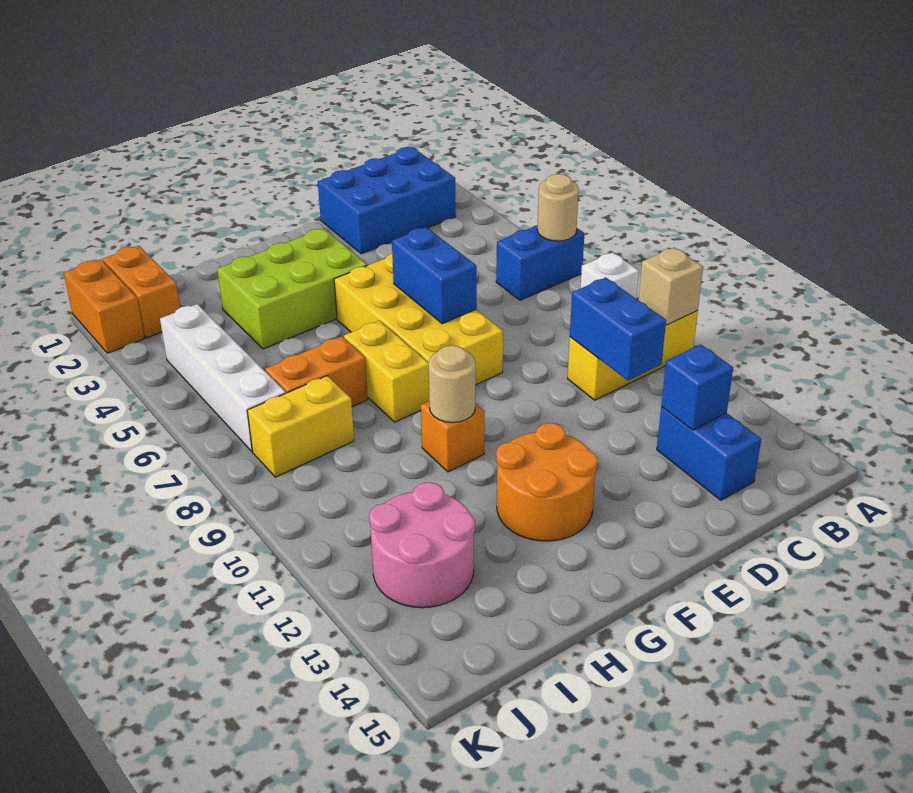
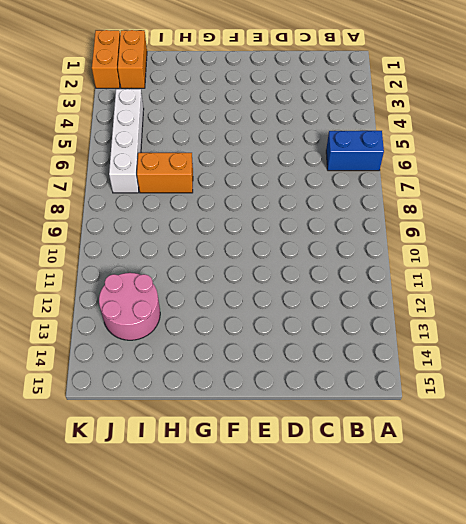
none -> white 1x1 brick [581,252,639,299]
none -> yellow 1x3 brick [568,311,698,400]
none -> blue 2x3 brick [318,147,456,254]

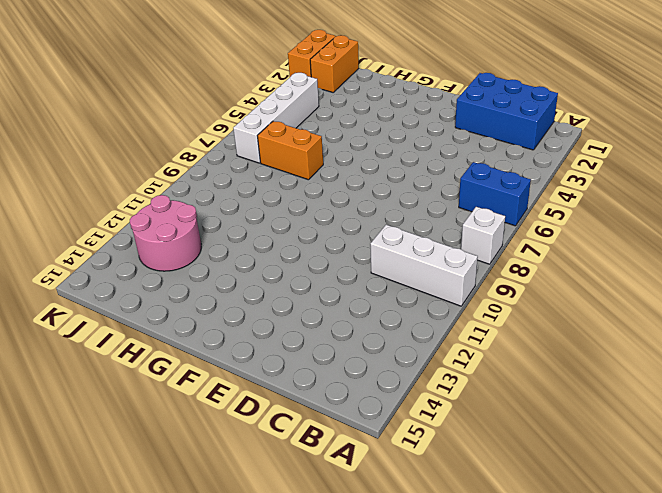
white 1x3 brick [370,225,478,306] -> yellow 1x3 brick [568,311,698,400]
none -> blue 1x2 brick [657,407,761,500]
none -> yellow 2x4 brick [334,254,503,385]
none -> lime 2x3 brick [217,228,367,349]

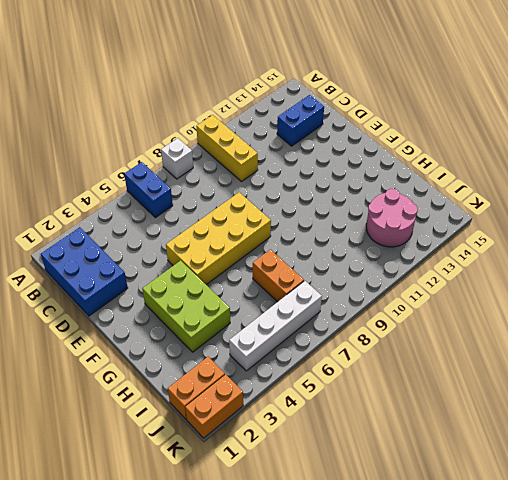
none -> orange 2x2 round brick [496,423,598,541]
none -> yellow 1x2 brick [344,321,429,422]
none -> orange 1x1 brick [421,401,485,472]

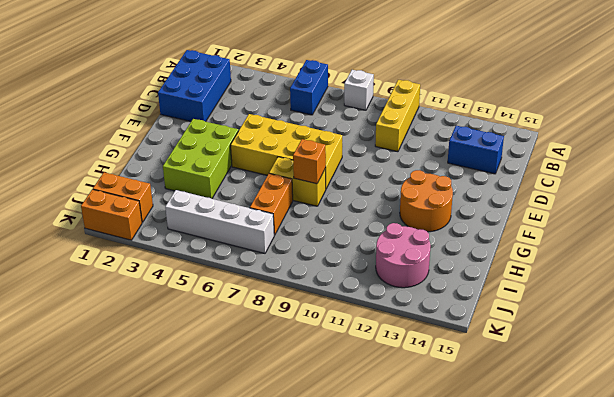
orange 1x1 brick [293,139,326,184] -> orange 1x1 brick moved to [421,401,485,472]
none -> yellow 1x2 brick [247,376,354,477]
none -> tan 1x1 round brick [537,174,579,241]
none -> tan 1x1 brick [639,248,703,325]

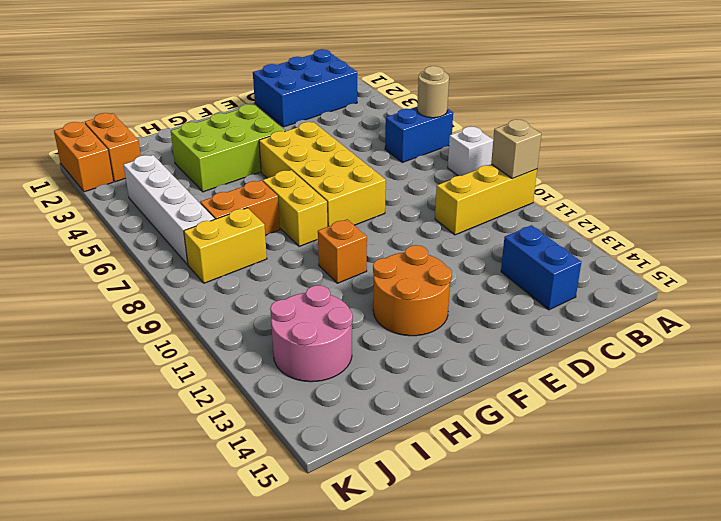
none -> blue 1x2 brick [570,278,666,381]
none -> blue 1x1 brick [661,344,733,430]
none -> blue 1x2 brick [392,227,477,324]

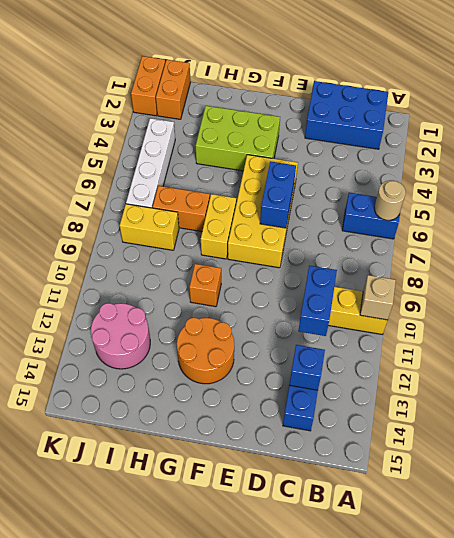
none -> white 1x1 brick [581,252,639,299]
none -> tan 1x1 round brick [429,345,476,423]

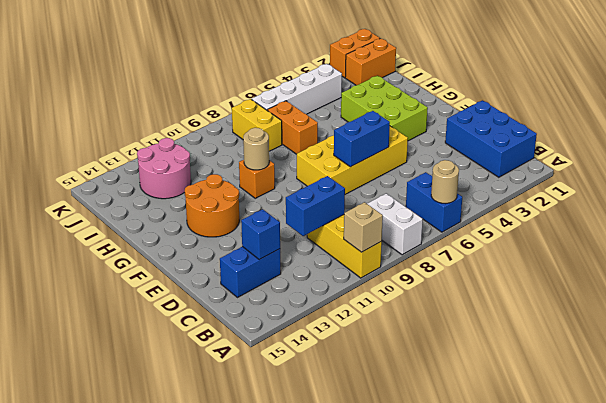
white 1x2 brick [367,193,423,255] -> white 1x1 brick [581,252,639,299]
none -> yellow 1x2 brick [344,321,429,422]

